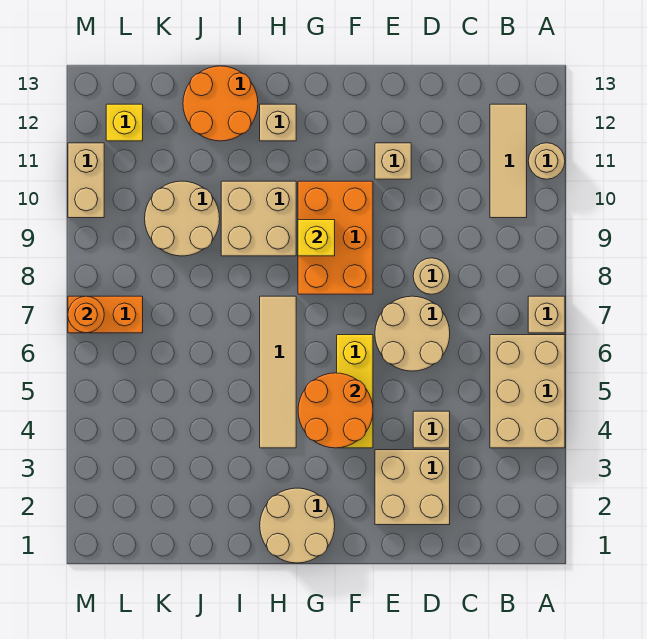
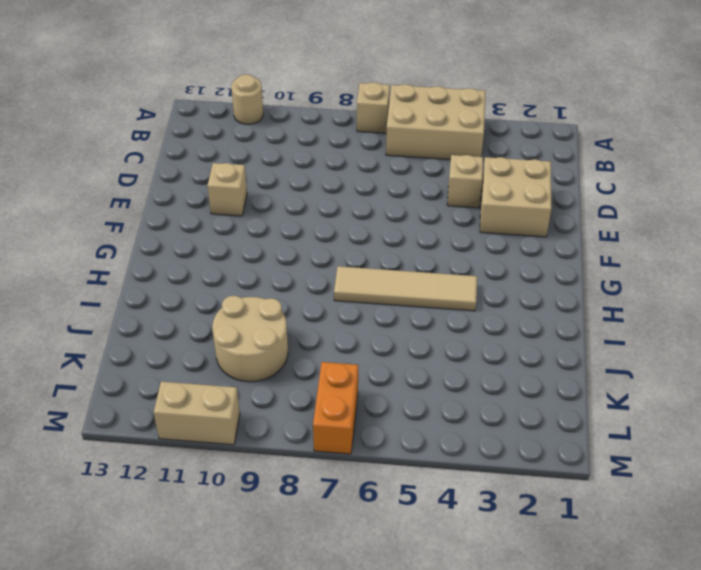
none -> tan 1x3 tile [490,104,527,218]
none -> tan 2x2 round brick [375,296,450,371]
none -> tan 1x1 round brick [413,258,450,294]

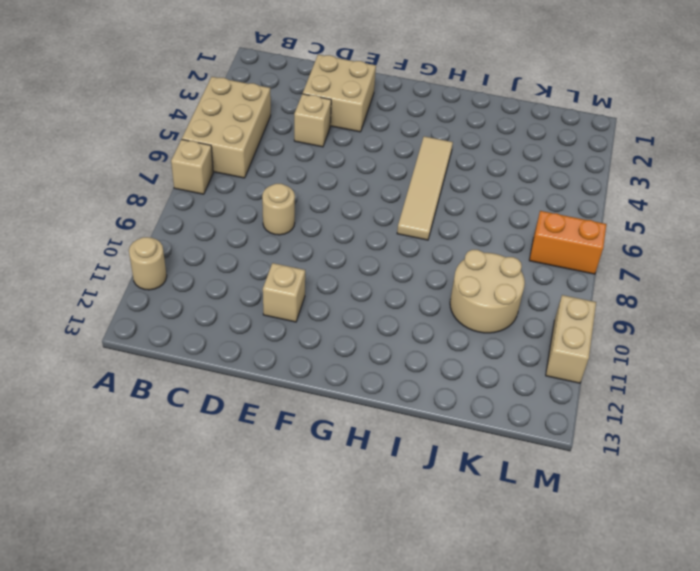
none -> tan 1x3 tile [490,104,527,218]
none -> tan 2x2 round brick [375,296,450,371]
none -> yellow 1x3 brick [337,335,373,448]

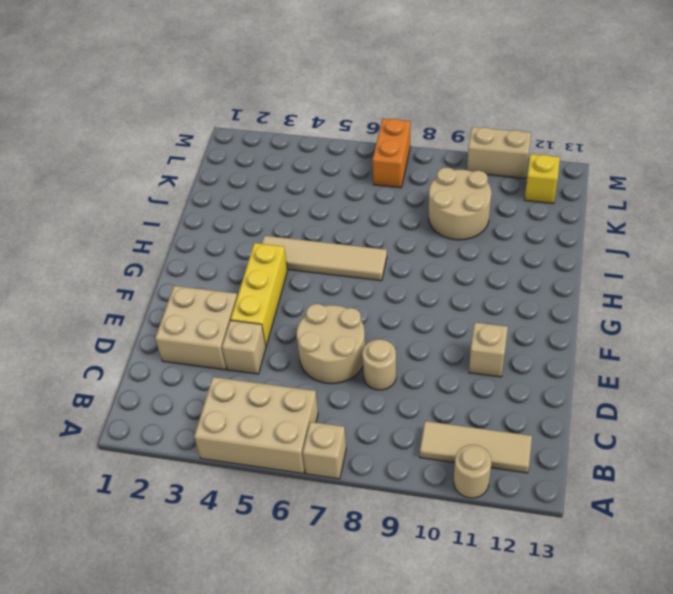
yellow 1x3 brick [231,243,287,346] -> yellow 1x3 brick turned to [337,335,373,448]
none -> orange 2x3 brick [298,181,373,294]
none -> tan 2x2 round brick [260,488,335,563]
none -> tan 2x2 brick [221,181,296,256]

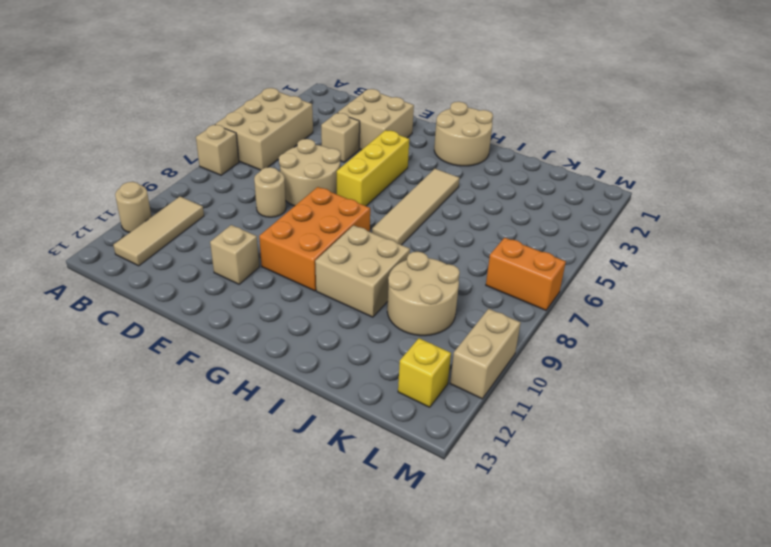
none -> tan 1x1 brick [260,104,296,141]
none -> orange 2x2 round brick [183,66,258,141]
none -> orange 2x2 round brick [298,373,373,448]

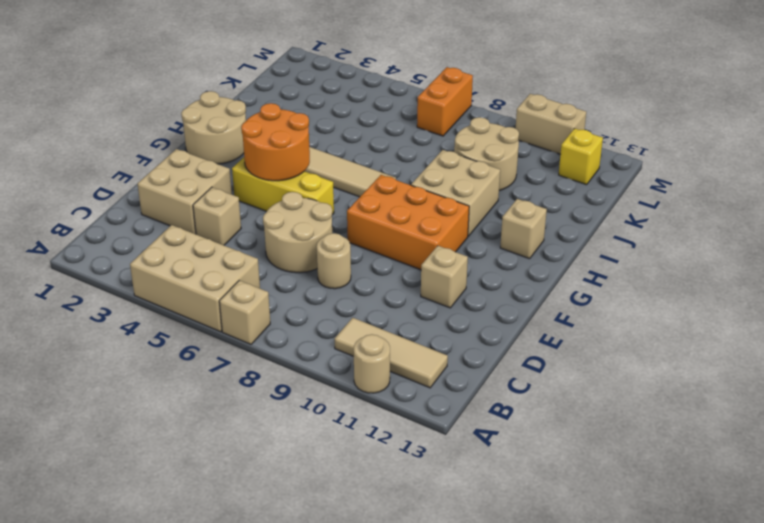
none -> orange 2x2 round brick [183,66,258,141]
none -> yellow 1x1 brick [298,220,335,256]
none -> orange 1x1 round brick [68,296,104,333]

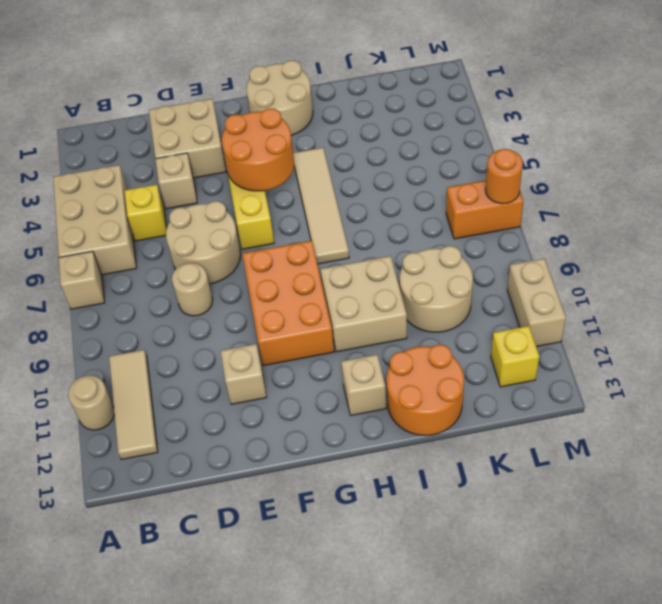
yellow 1x1 brick [124,185,167,241] -> yellow 1x1 brick moved to [298,220,335,256]

